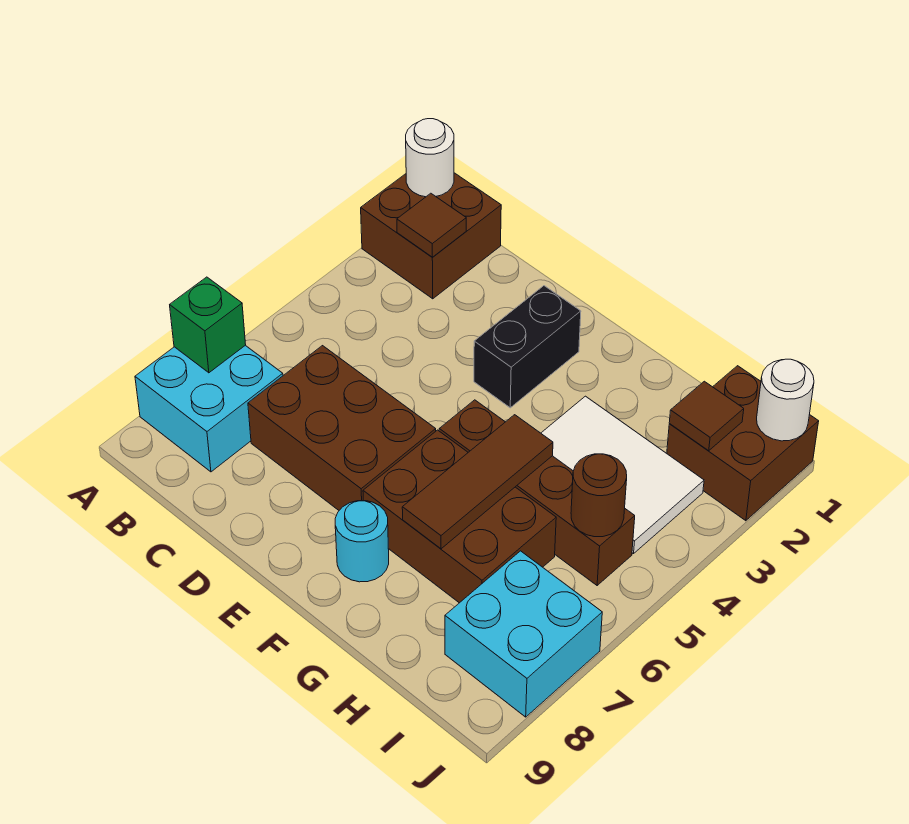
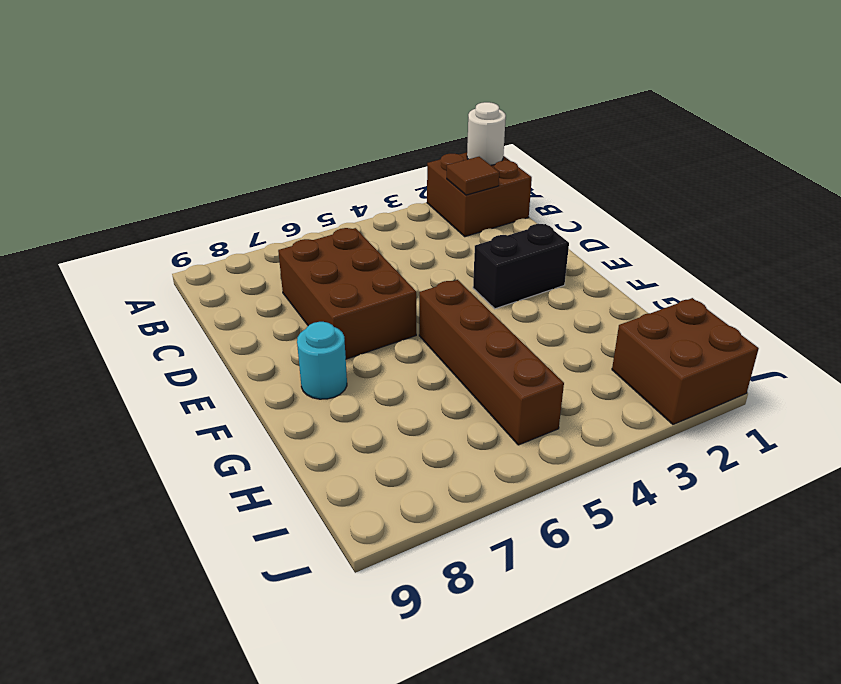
none -> cyan 2x2 brick [135,345,283,472]
none -> brown 2x3 brick [363,430,556,603]
none -> white 2x3 tile [541,396,704,554]

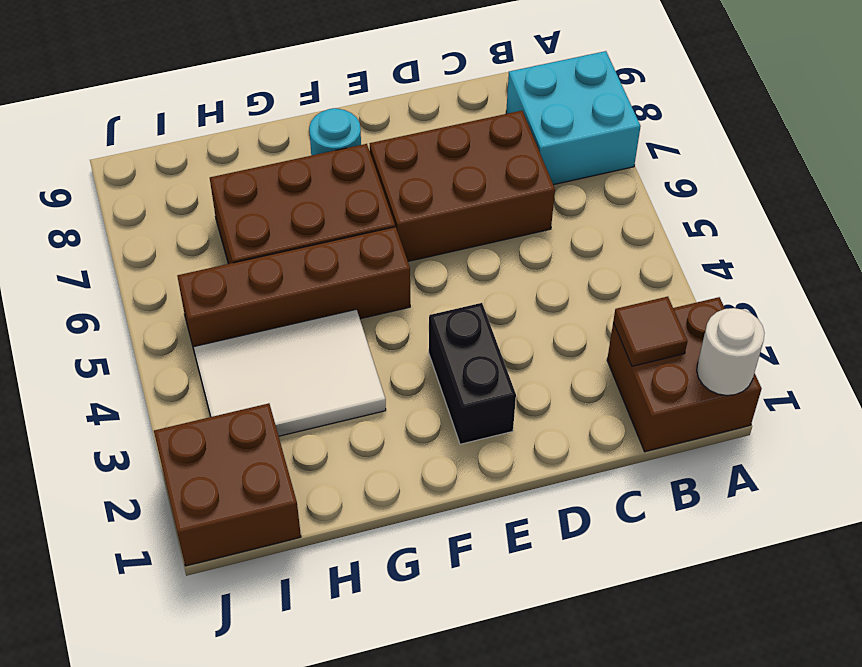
none -> cyan 2x2 brick [445,551,602,717]
none -> green 1x1 brick [170,277,246,373]
none -> brown 1x3 tile [402,415,553,549]

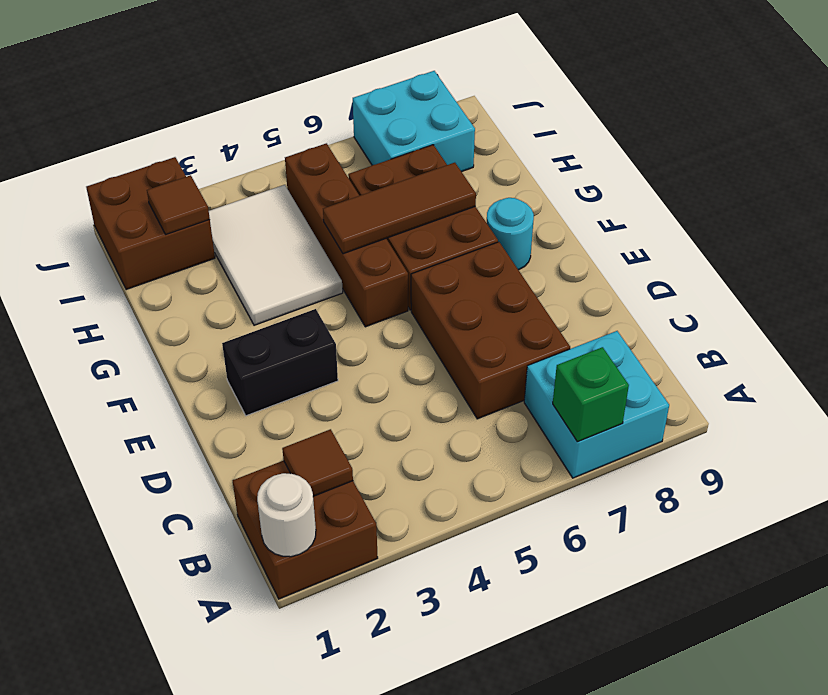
none -> brown 1x1 round brick [571,454,627,537]
none -> white 1x1 round brick [757,359,814,441]

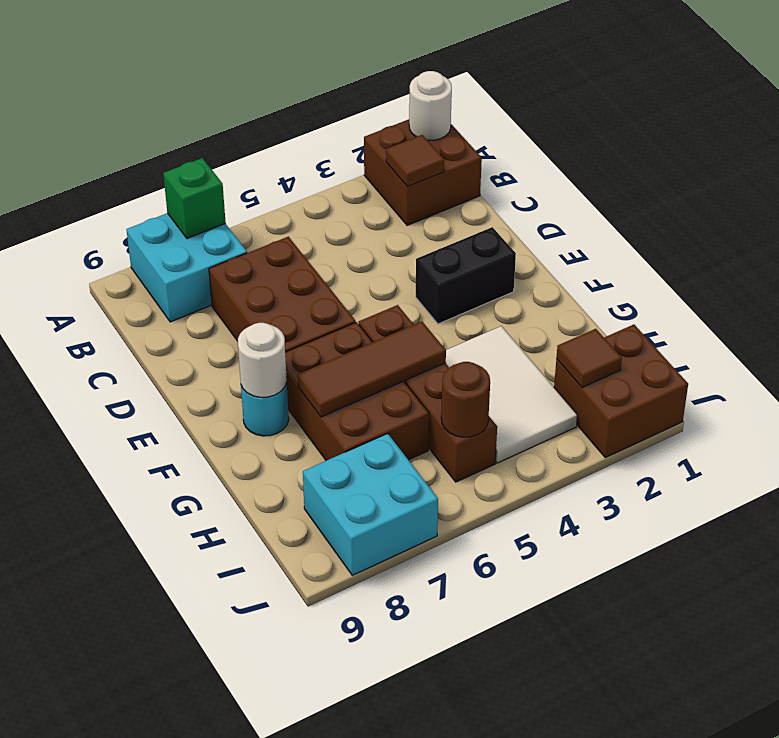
white 1x1 round brick [238,323,287,397] -> white 1x1 round brick moved to [757,359,814,441]

